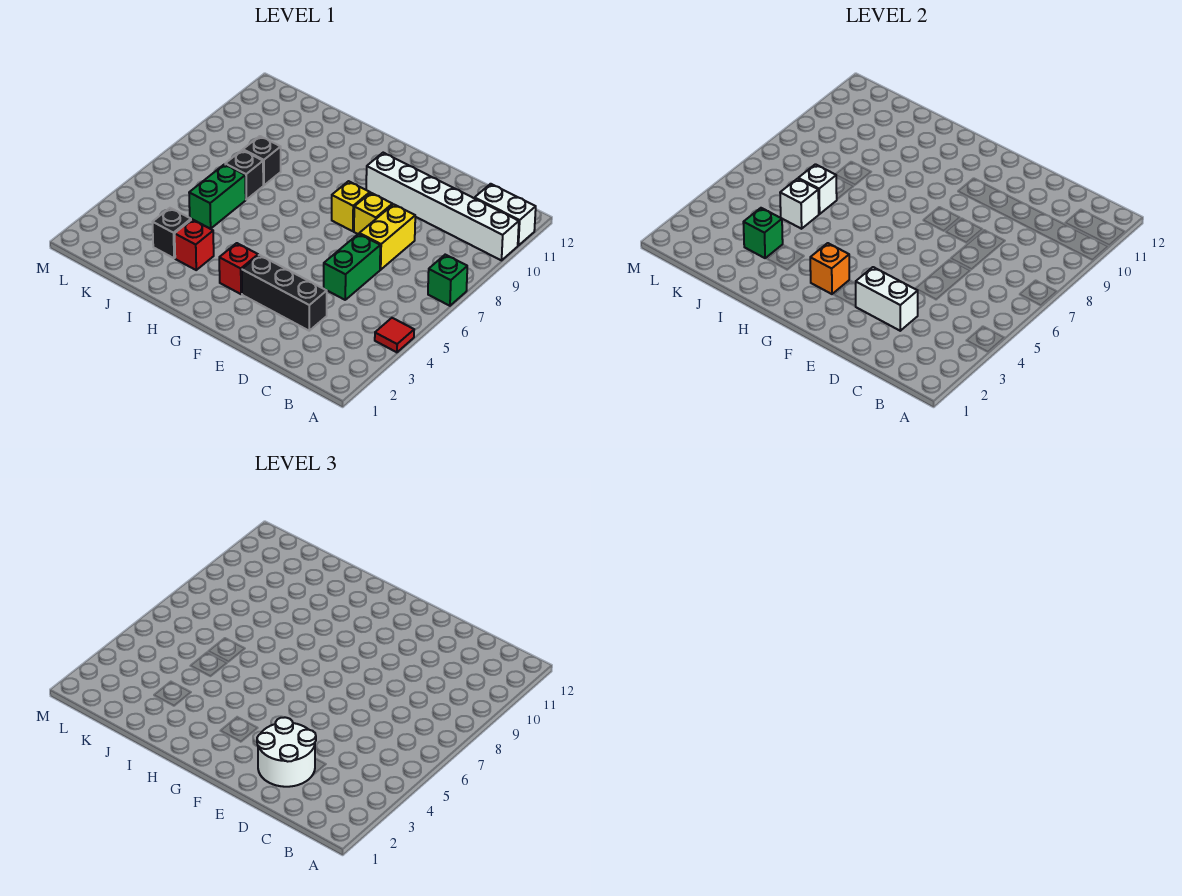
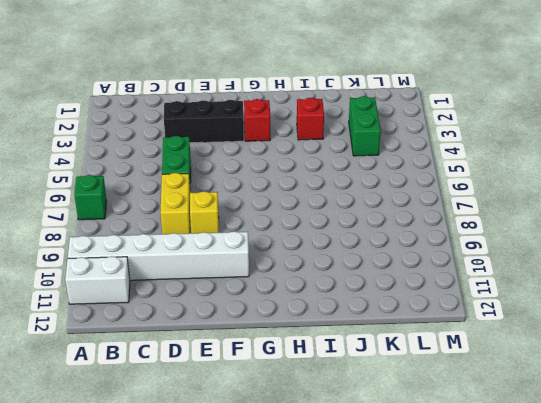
green 1x2 brick [349,96,381,156] -> green 1x2 brick moved to [189,164,246,229]
none -> red 1x1 tile [375,318,414,352]
none -> yellow 1x1 brick [332,181,370,231]
none -> black 1x1 brick [152,208,191,258]

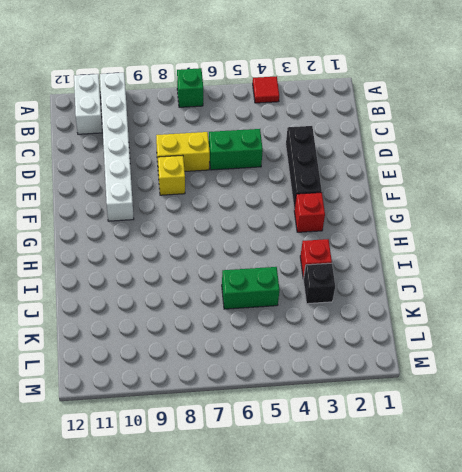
none -> yellow 1x1 brick [332,181,370,231]
none -> black 1x1 brick [225,150,263,200]
none -> black 1x1 brick [243,136,281,185]

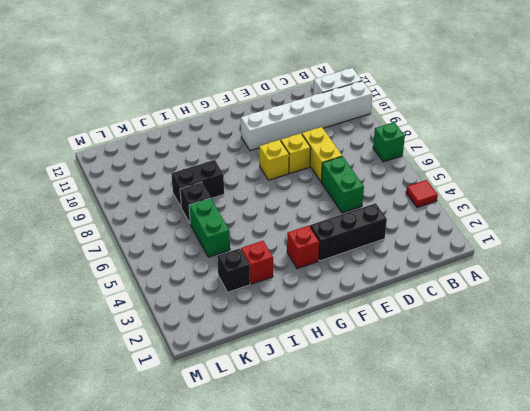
black 1x2 brick [171,160,224,207] -> black 1x1 brick [243,136,281,185]
none -> white 1x2 brick [855,267,918,331]
none -> orange 1x1 brick [810,243,849,294]
none -> green 1x1 brick [743,208,783,258]

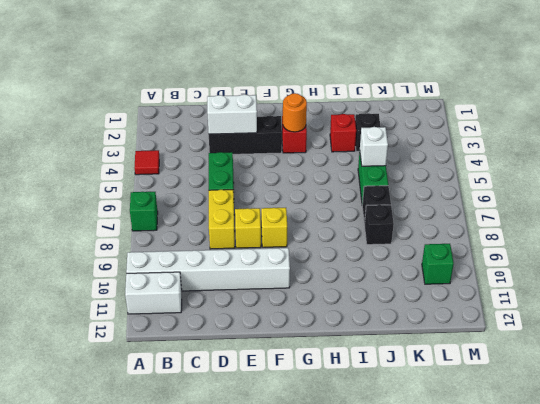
orange 1x1 round brick [283,93,307,132] -> orange 1x1 brick [810,243,849,294]
green 1x1 brick [422,244,454,284] -> green 1x1 brick moved to [743,208,783,258]
none -> white 1x1 brick [798,164,837,214]
none -> white 2x2 round brick [257,717,316,787]

